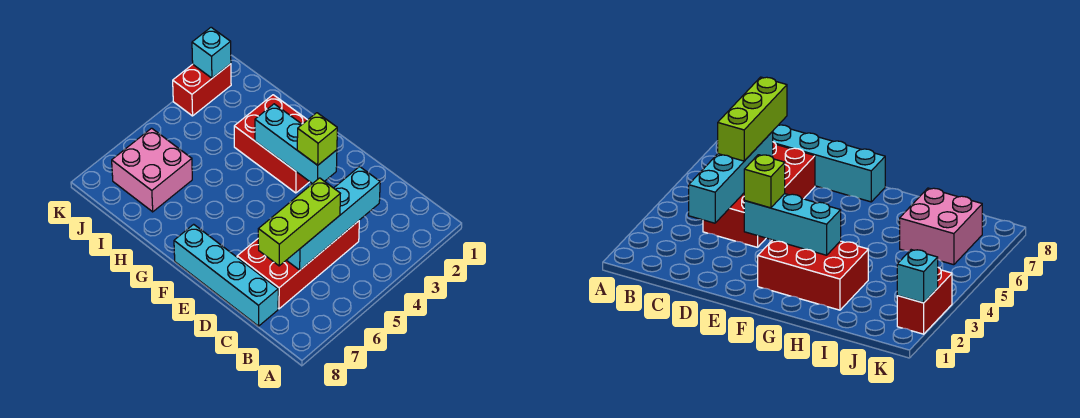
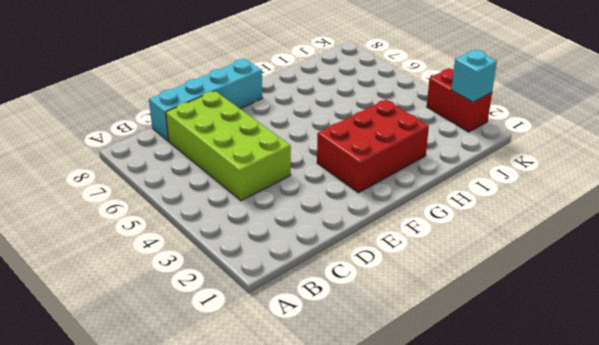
lime 2x4 brick [166,91,291,201] -> red 2x4 brick [237,221,359,309]
none -> pink 2x2 brick [112,128,192,212]
none -> cyan 1x4 brick [287,167,380,270]

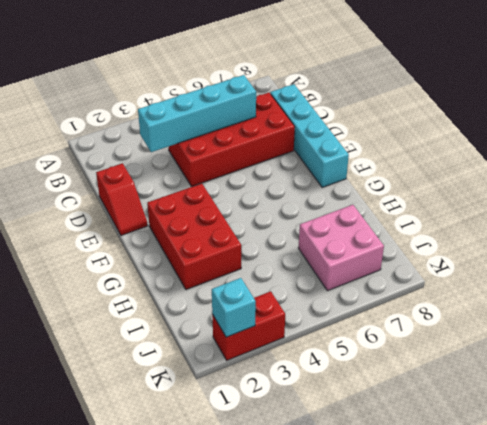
red 1x2 slope [96,163,148,235] -> none
none -> cyan 1x3 brick [255,104,337,184]
none -> lime 1x3 brick [258,178,340,266]

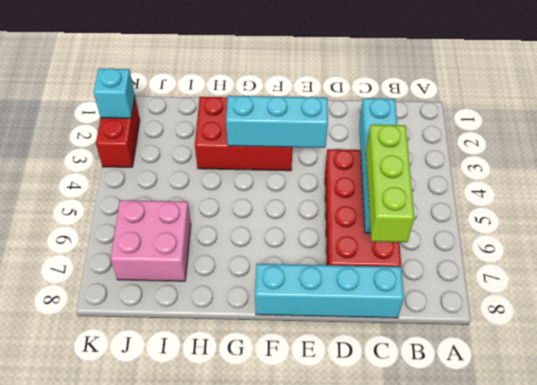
none -> lime 1x1 brick [297,113,337,165]

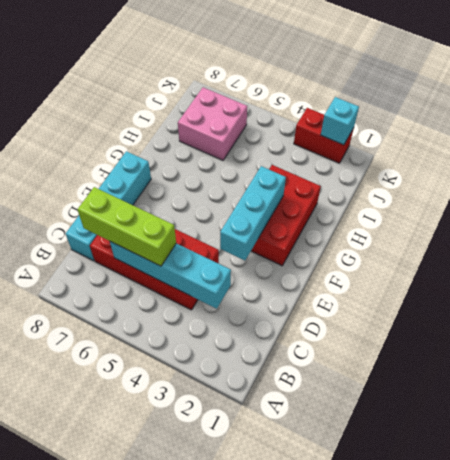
none -> lime 1x1 brick [297,113,337,165]

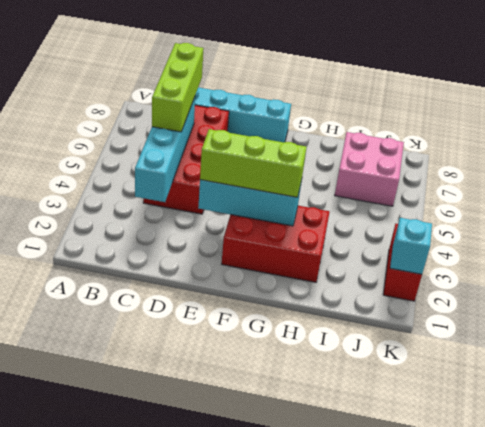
lime 1x3 brick [200,129,307,197] -> lime 1x1 brick [297,113,337,165]

